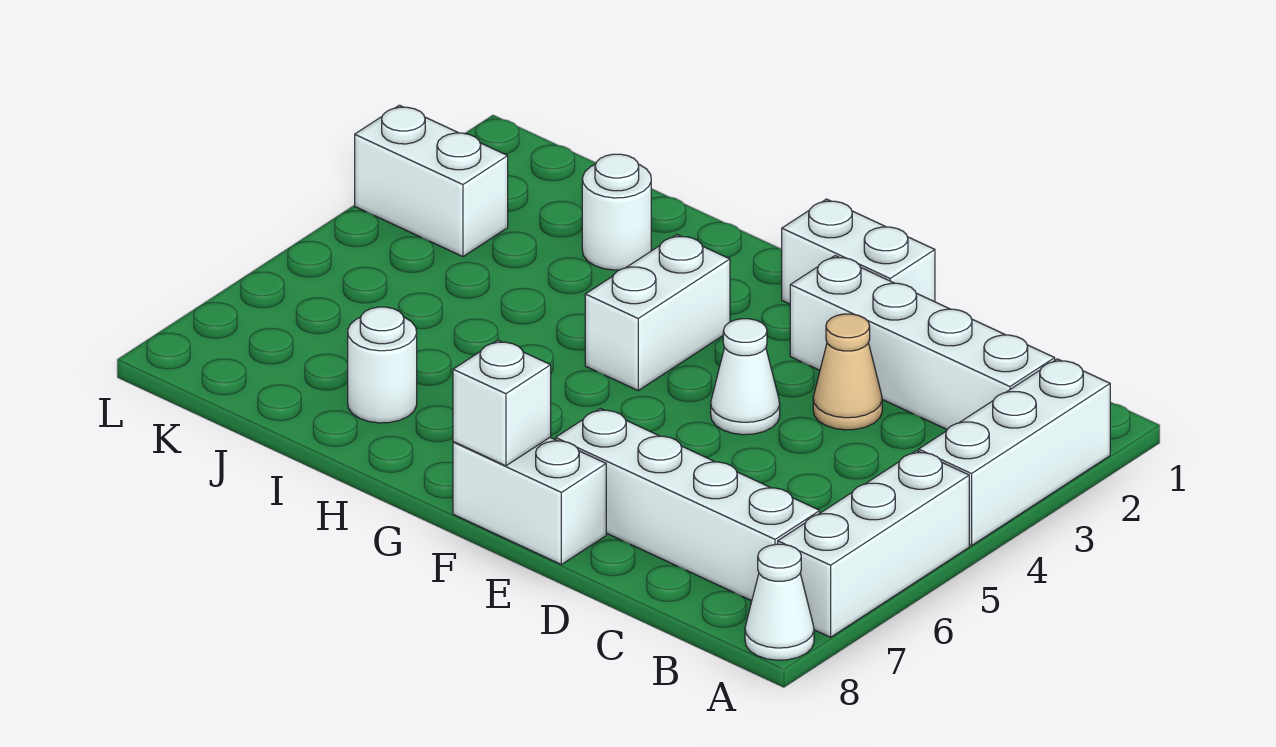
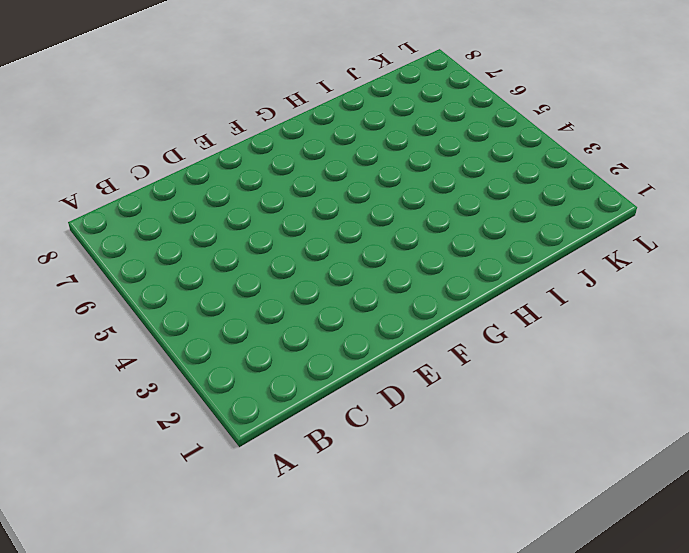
none -> white 1x3 brick [919,359,1110,546]
none -> white 1x3 brick [778,451,969,637]
none -> white 1x1 cone [745,544,814,660]

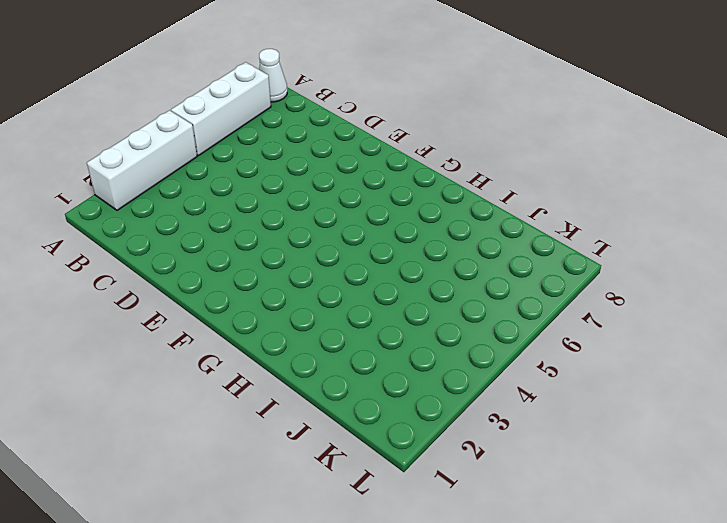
none -> white 1x4 brick [790,256,1055,429]
none -> white 1x4 brick [556,408,820,601]
none -> tan 1x1 cone [813,314,882,430]

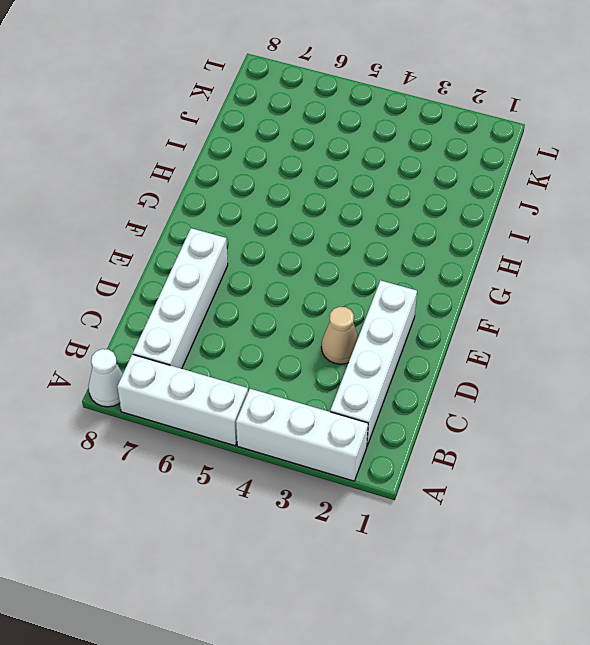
none -> white 1x2 brick [782,199,935,304]
none -> white 1x1 cone [711,319,780,435]
none -> white 1x2 brick [453,438,606,564]

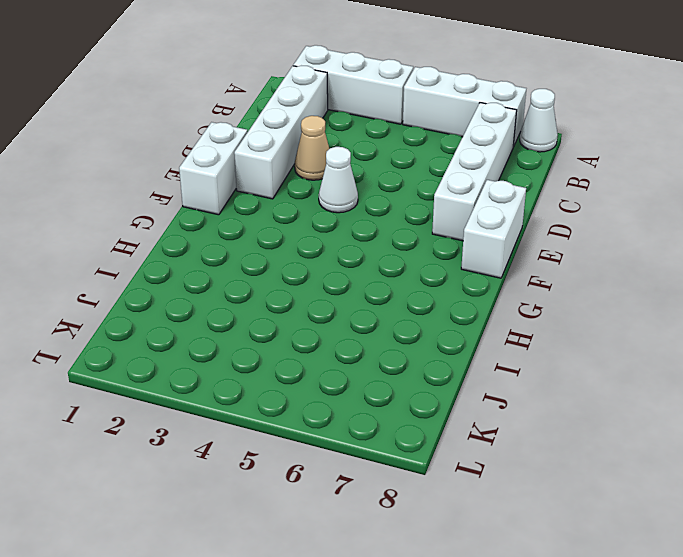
none -> white 1x2 brick [585,235,730,390]
none -> white 1x1 round brick [582,154,651,270]
none -> white 1x1 round brick [348,307,417,423]

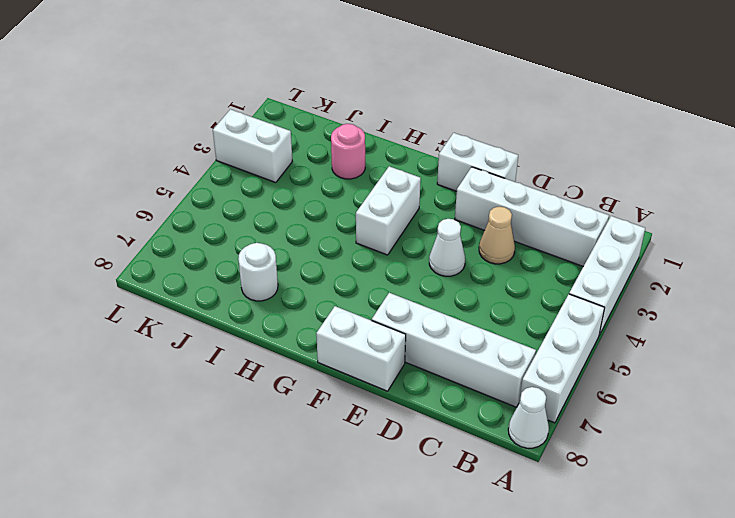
pink 1x1 round brick [331,124,365,179] -> white 1x1 round brick [582,154,651,270]
none -> white 1x1 brick [453,340,551,466]

